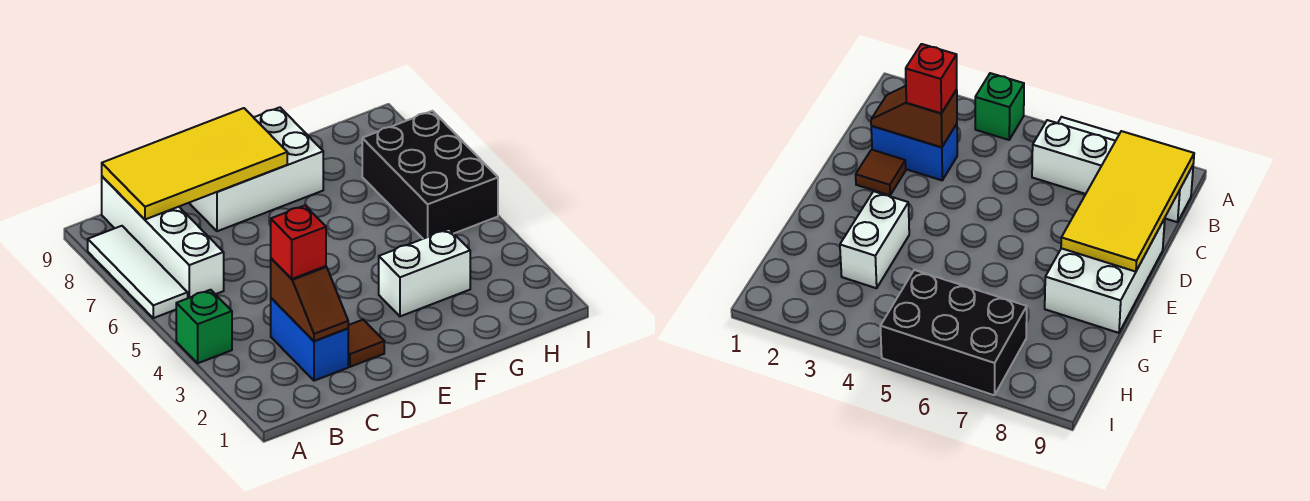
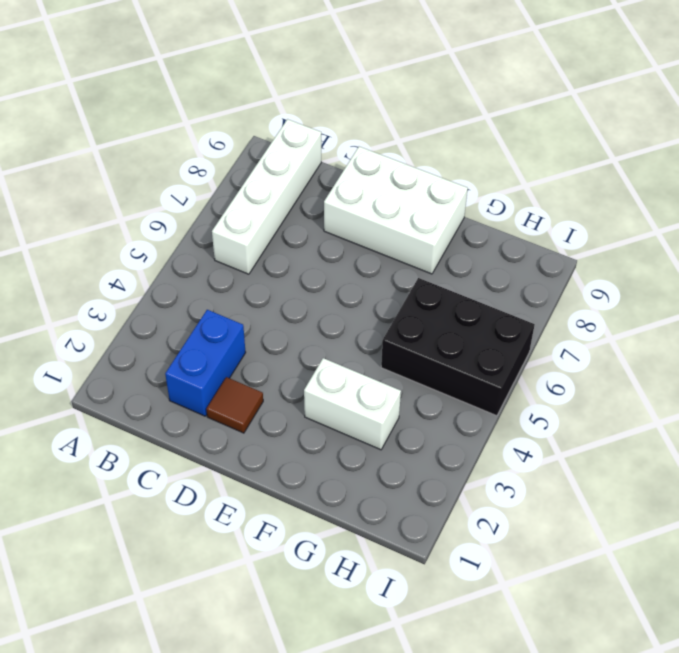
black 2x3 brick [381,278,535,416] -> black 2x3 brick turned to [362,111,498,239]
none -> green 1x1 brick [176,290,232,363]
none -> white 1x3 tile [88,226,188,318]

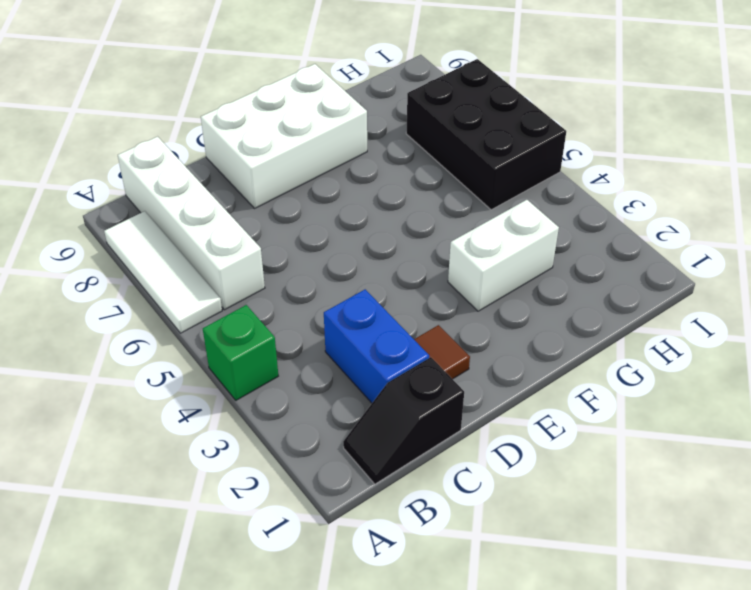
black 1x2 slope [343,357,464,484] -> none
none -> yellow 2x4 tile [102,108,287,219]
none -> brown 1x2 slope [271,258,348,341]

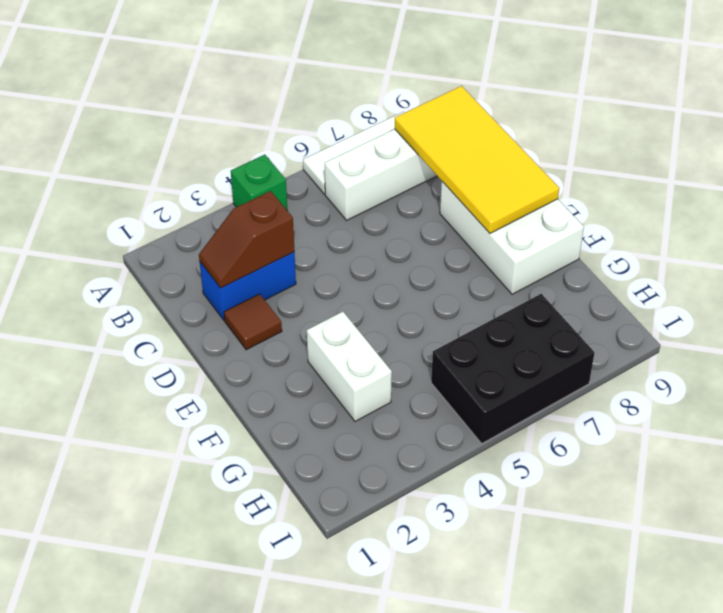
none -> red 1x1 brick [271,205,326,279]

